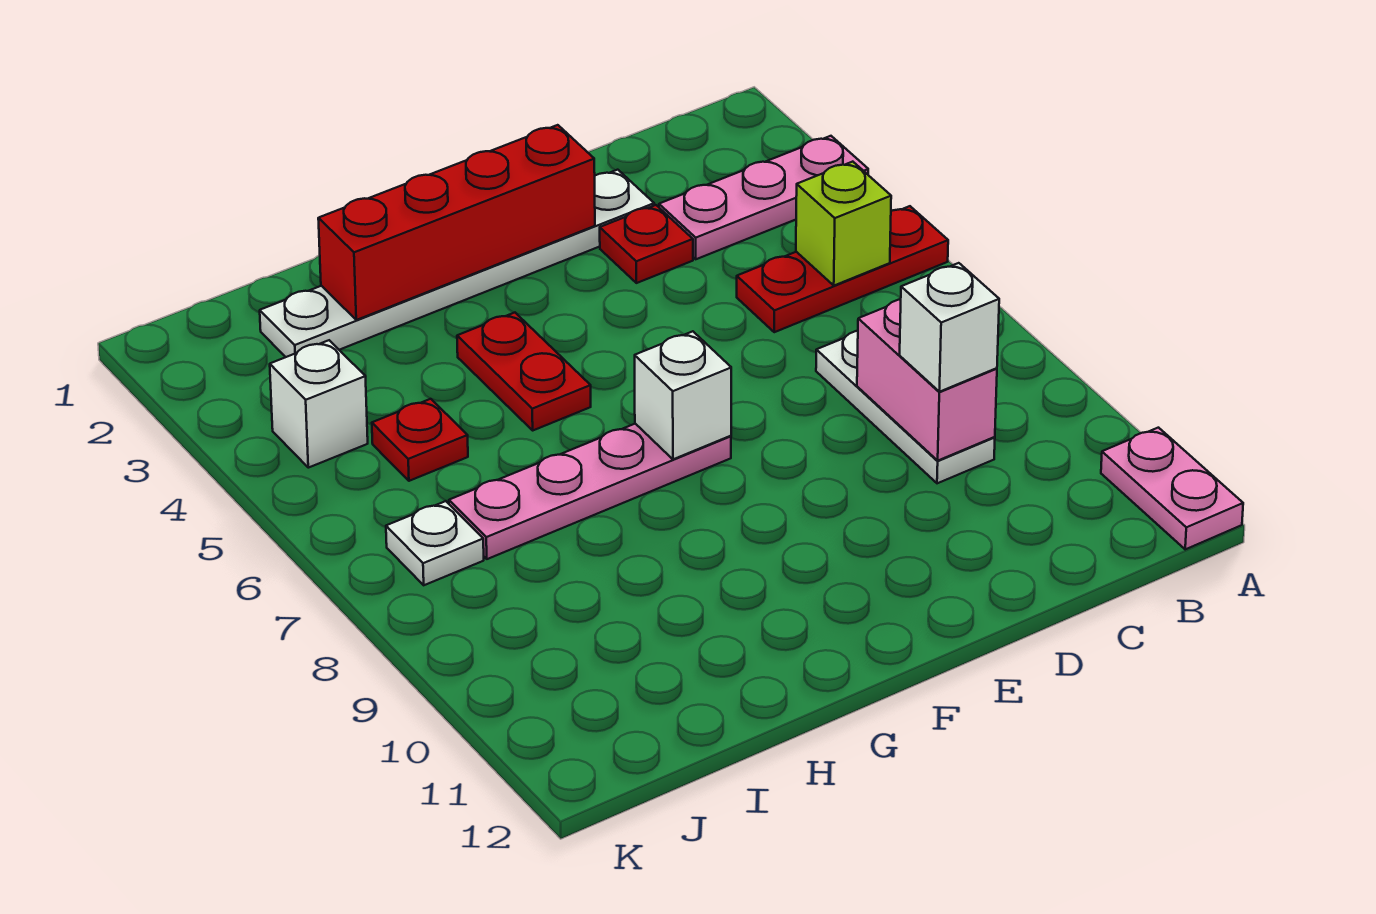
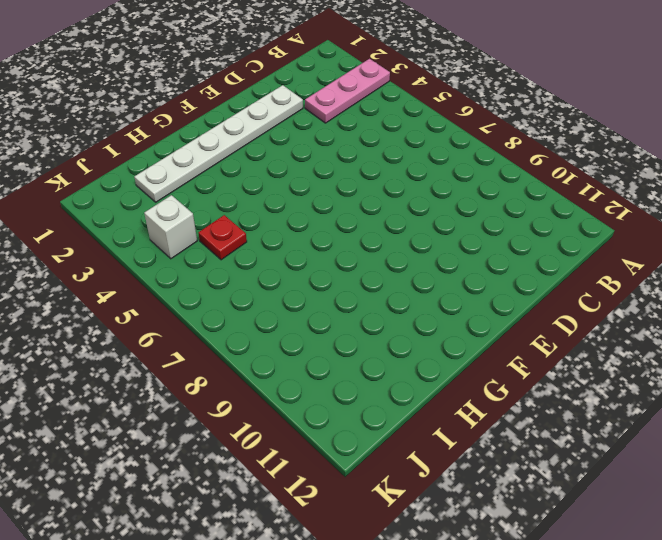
none -> red 1x3 plate [737,206,948,332]
none -> pink 1x2 plate [1101,428,1243,549]
none -> white 1x3 plate [816,331,995,483]

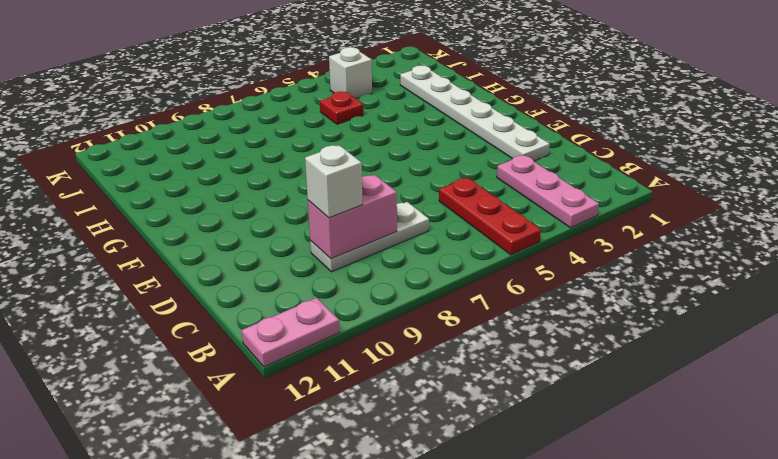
none -> red 1x1 plate [600,205,693,283]
none -> pink 1x4 plate [449,424,731,559]
none -> red 1x2 plate [457,313,591,430]

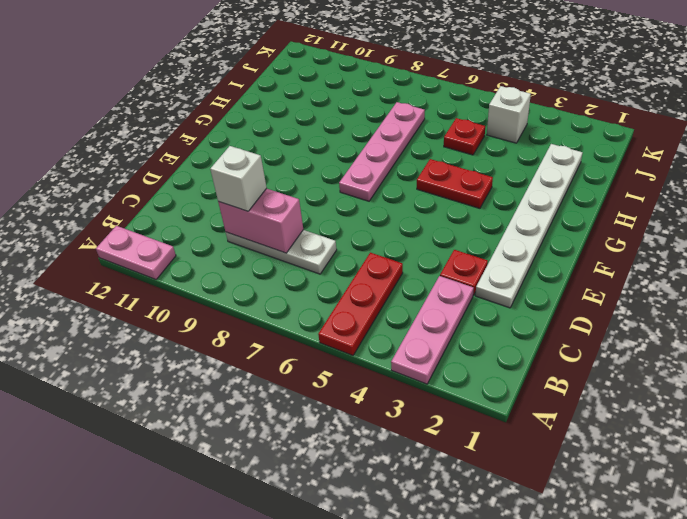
none -> white 1x1 plate [386,501,484,585]
none -> lime 1x1 brick [796,162,891,286]
none -> red 1x4 brick [318,125,595,320]

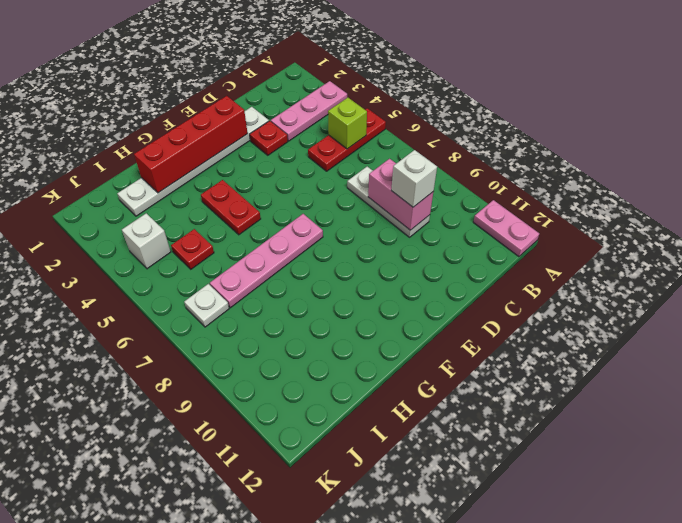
none -> white 1x1 brick [635,331,731,459]

